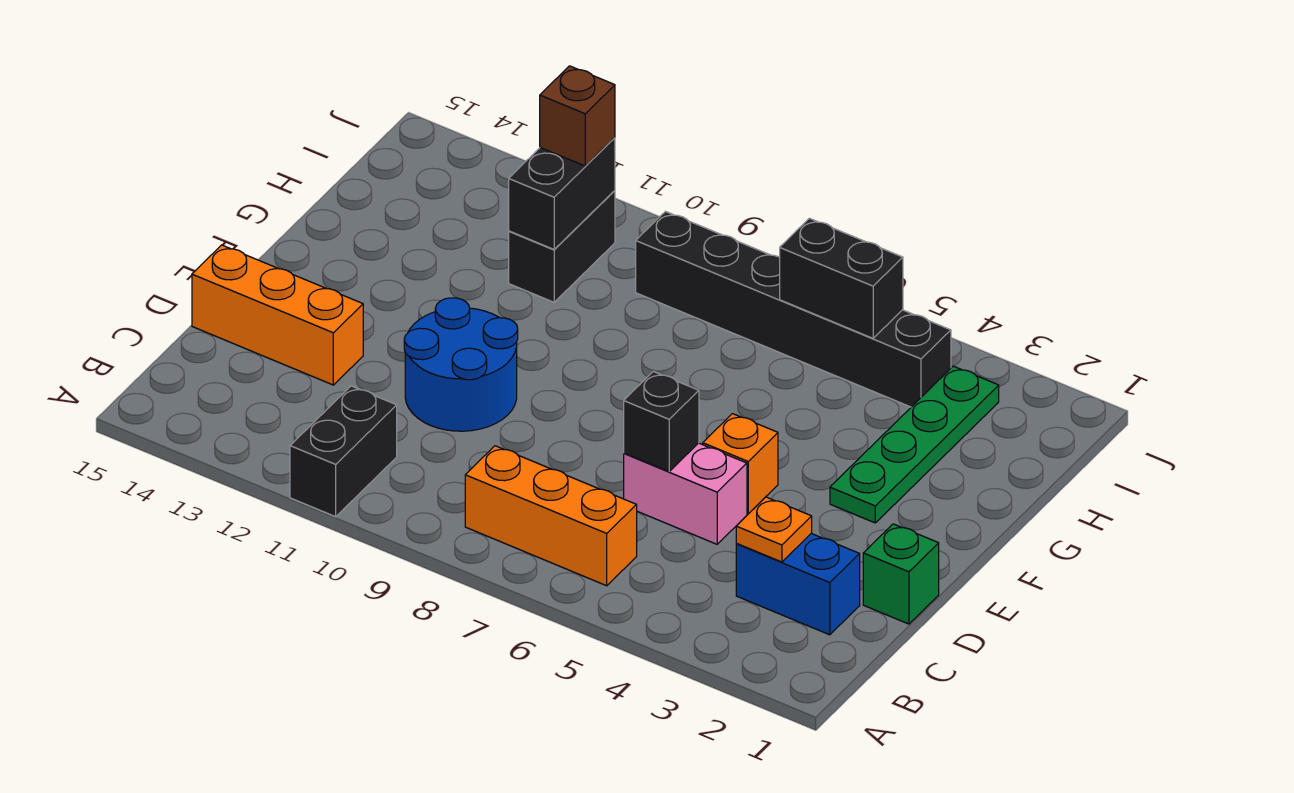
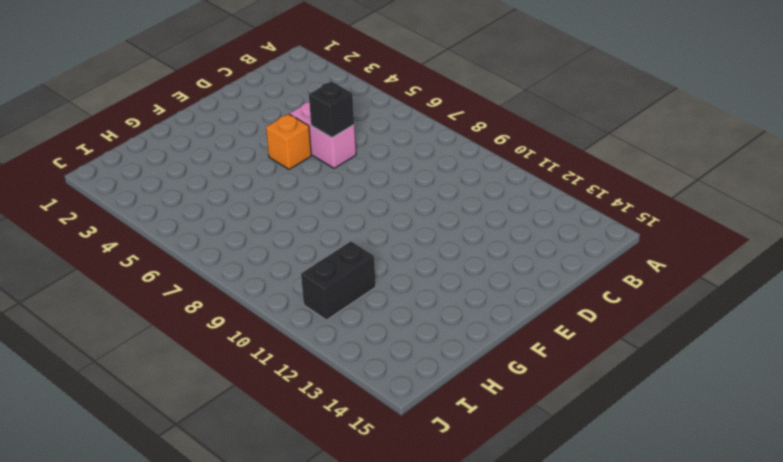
none -> black 1x2 brick [290,386,397,517]
none -> orange 1x3 brick [465,446,637,586]
none -> blue 1x2 brick [736,534,860,635]

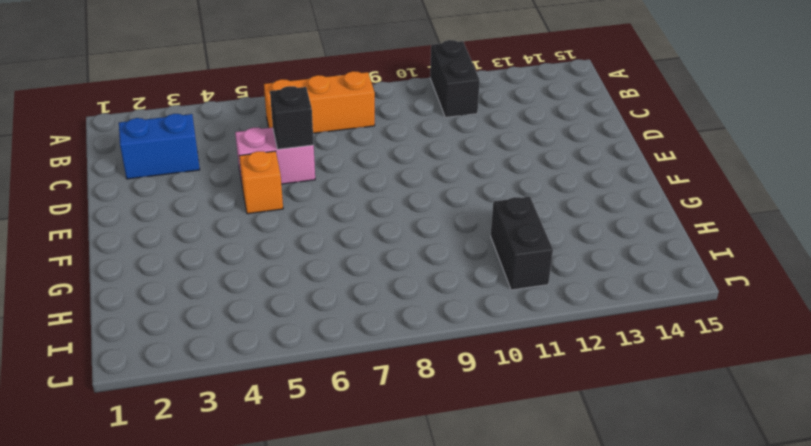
none -> green 1x1 brick [863,524,939,624]
none -> blue 2x2 round brick [404,298,518,431]
none -> orange 1x3 brick [192,245,363,385]

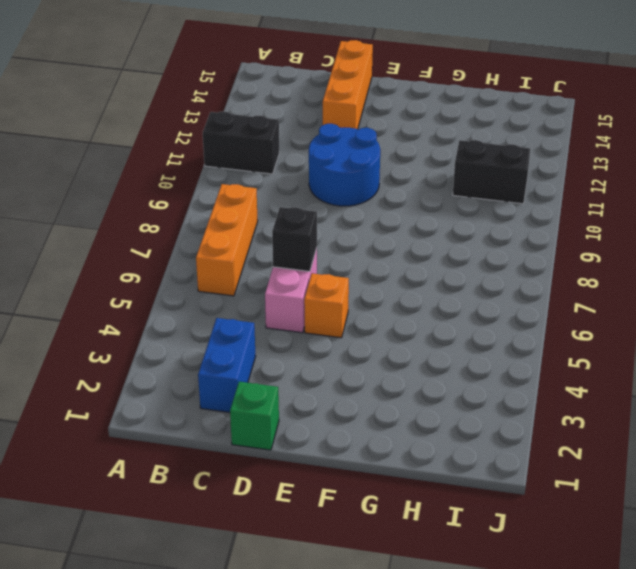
none -> green 1x4 plate [830,366,999,523]
none -> black 1x6 brick [636,212,951,407]
none -> orange 1x1 plate [736,497,812,562]

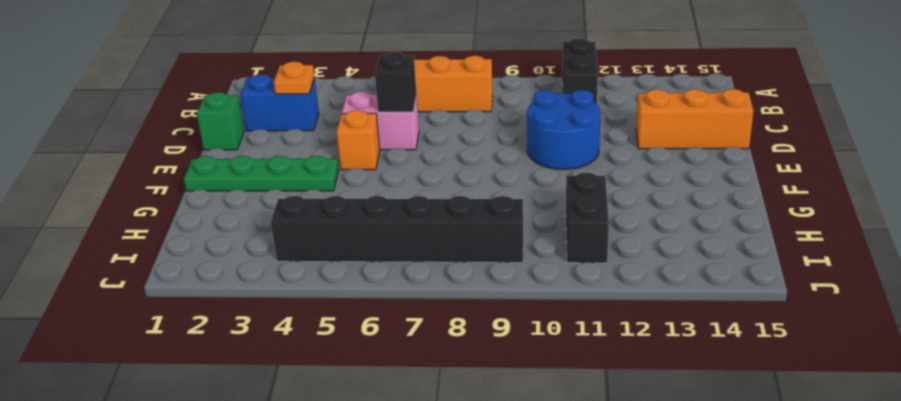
green 1x4 plate [184,156,339,191] -> green 1x4 plate turned to [830,366,999,523]
none -> black 1x2 brick [509,138,615,249]
none -> black 1x2 brick [780,218,903,338]
none -> brown 1x1 brick [540,66,615,166]

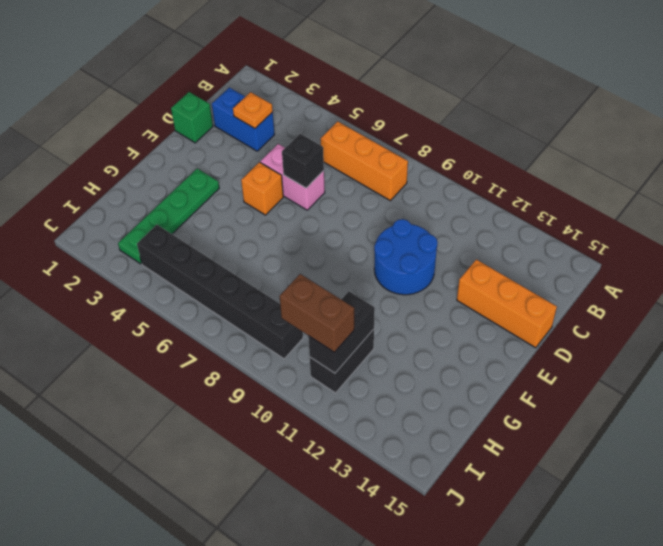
brown 1x2 brick [280,274,354,352] -> brown 1x1 brick [540,66,615,166]
none -> black 1x2 brick [290,386,397,517]
none -> black 1x2 brick [780,218,903,338]

